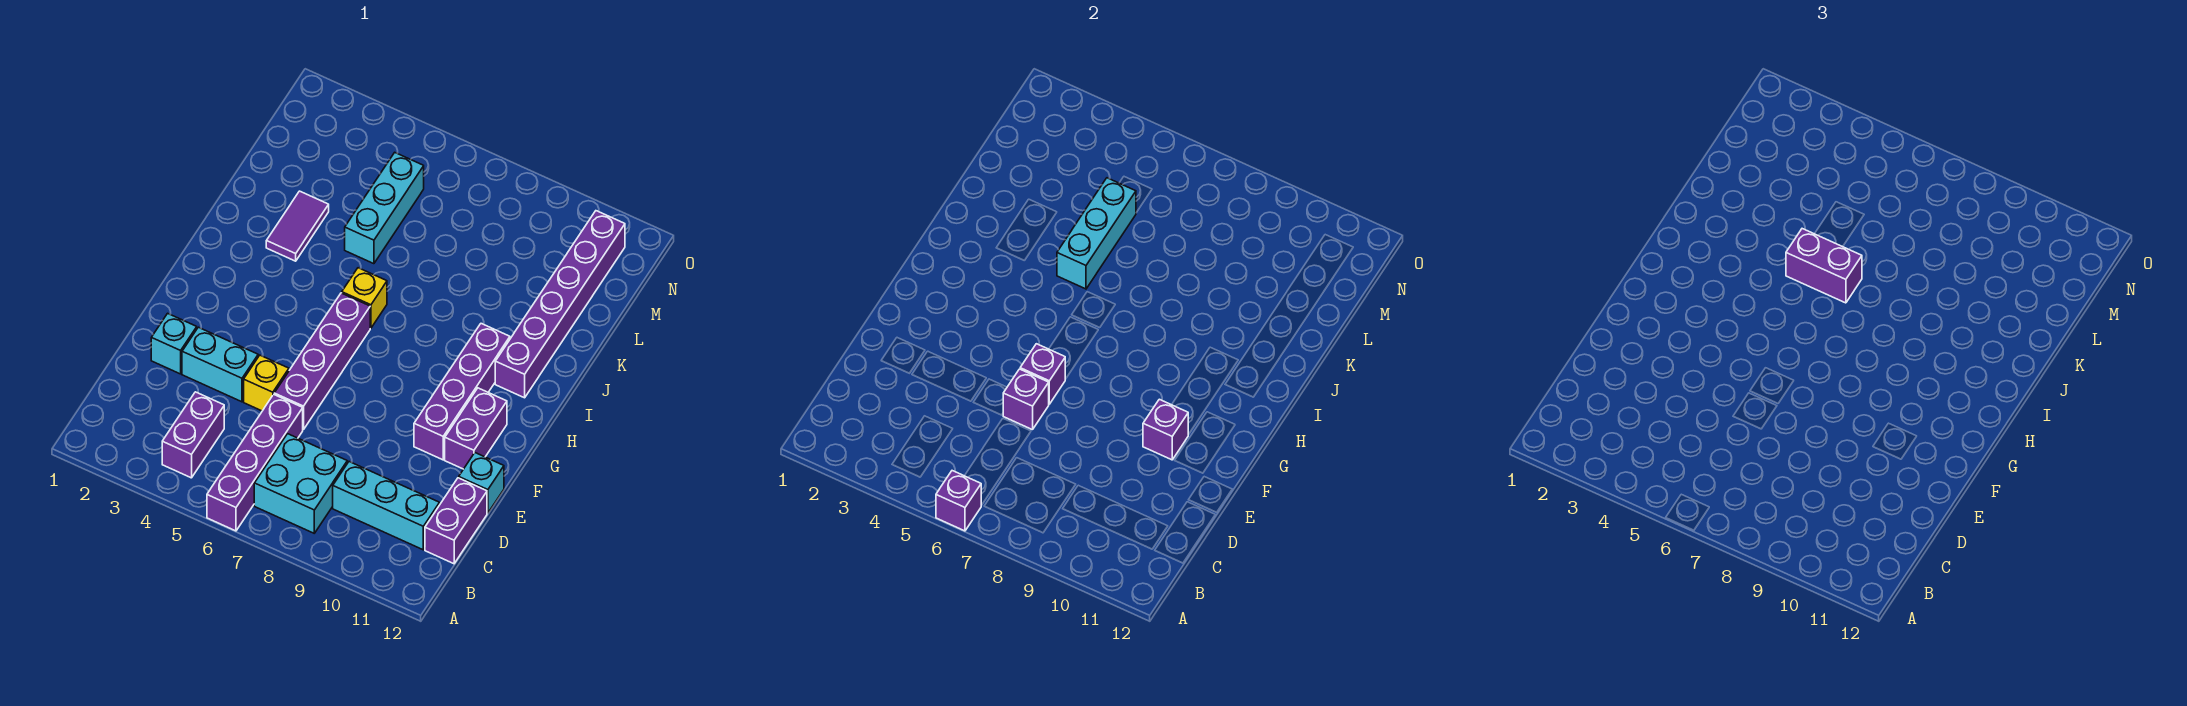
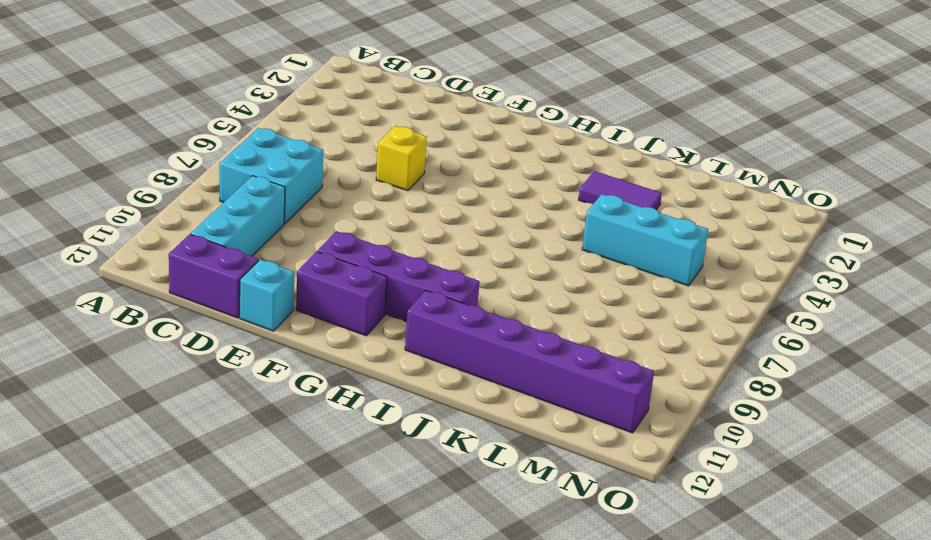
none -> purple 1x4 brick [207,394,303,531]
none -> purple 1x2 brick [162,392,224,478]
none -> cyan 1x1 brick [151,313,197,374]

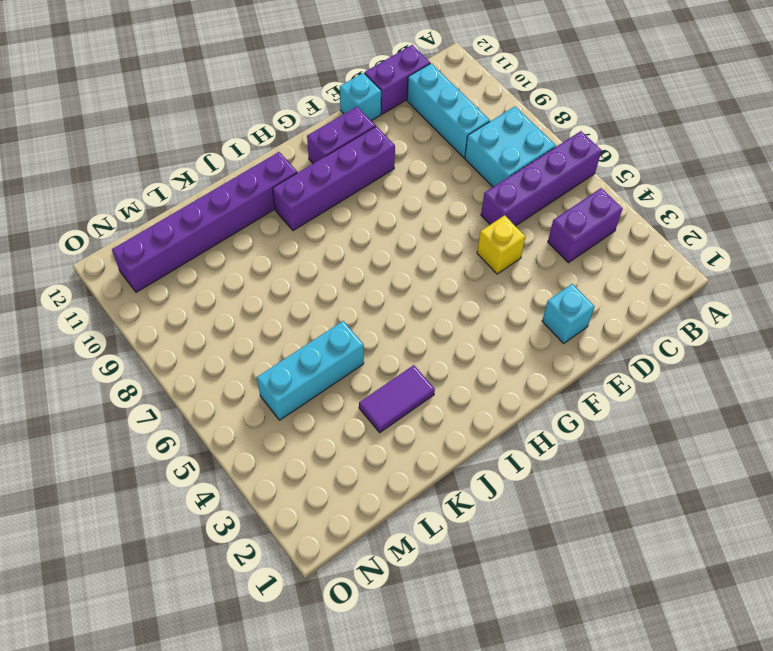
none -> cyan 1x2 brick [182,327,258,402]
none -> purple 1x4 brick [274,293,370,430]
none -> yellow 1x1 brick [342,268,387,328]

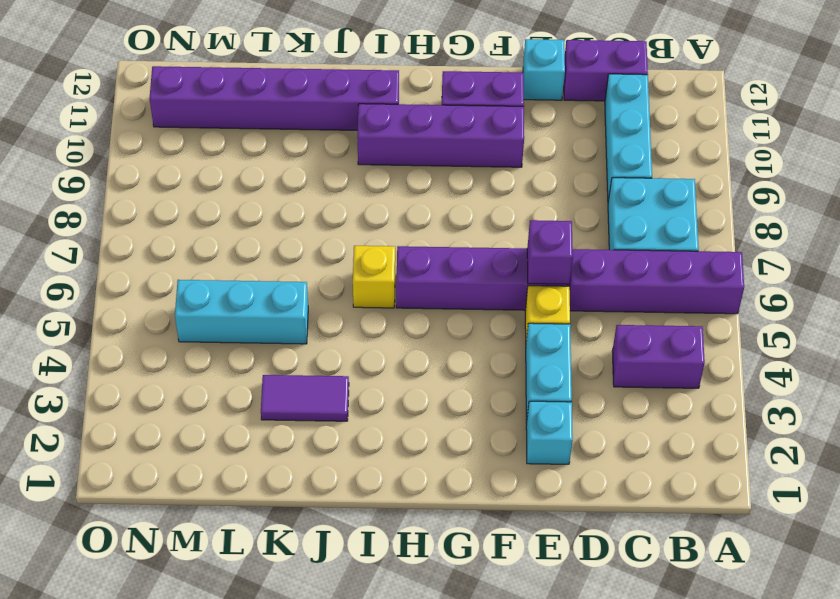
none -> purple 1x1 brick [936,471,981,531]
none -> purple 1x1 brick [1020,344,1065,404]
none -> purple 1x1 brick [1143,399,1189,460]

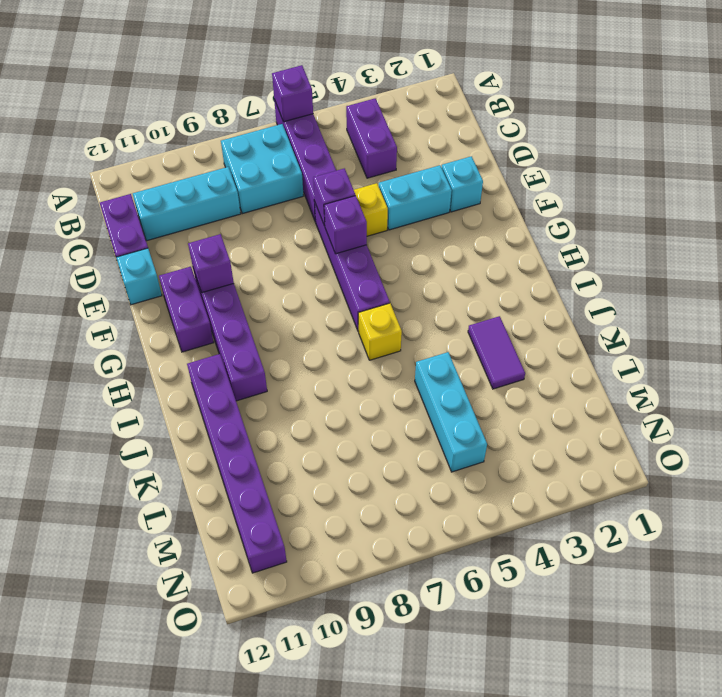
none -> cyan 1x3 brick [1057,178,1136,289]
none -> purple 1x2 brick [1786,229,1862,303]

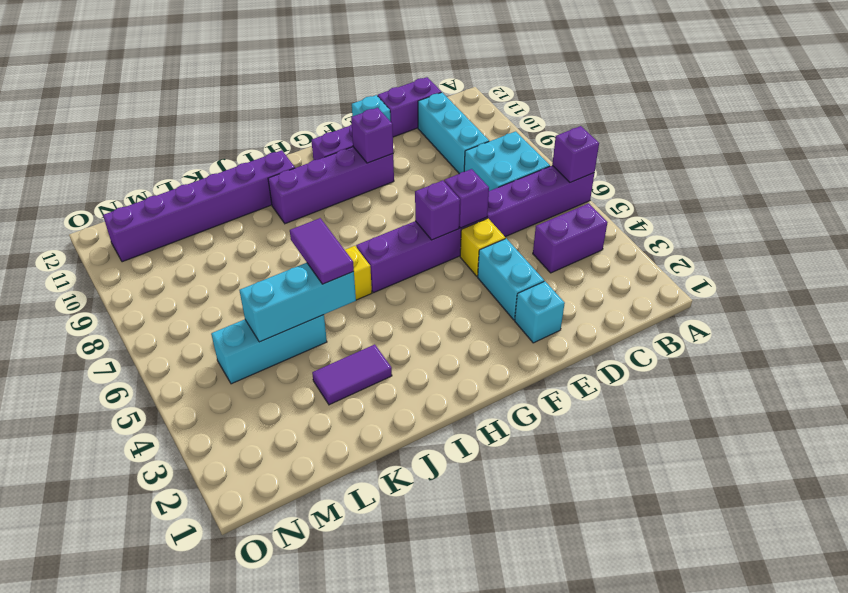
purple 1x2 tile [290,218,354,284] -> purple 1x2 brick [1786,229,1862,303]

